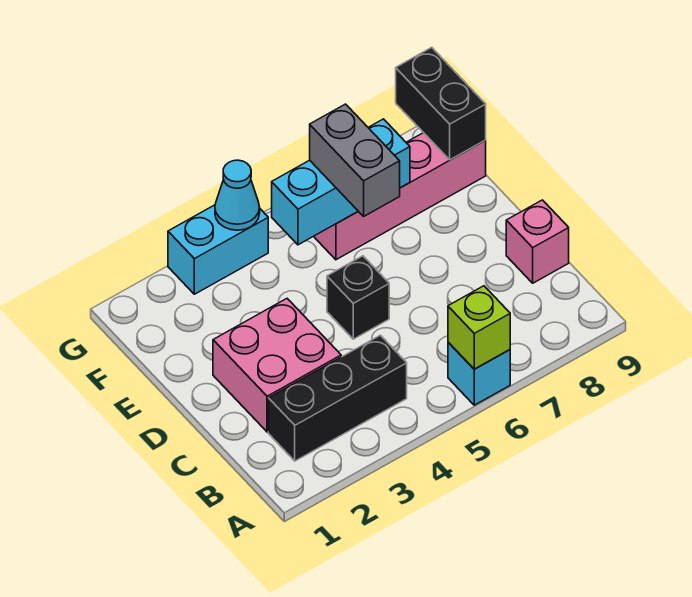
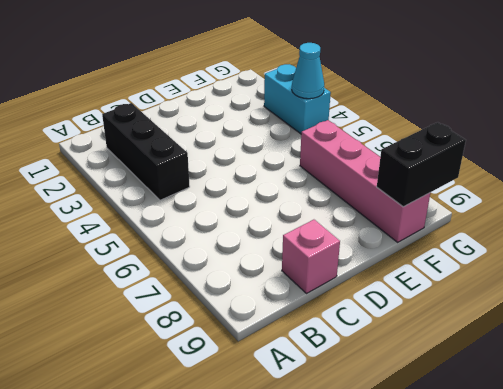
none -> cyan 1x1 brick [448,342,510,405]
none -> pink 2x2 brick [213,299,341,432]
none -> black 1x1 brick [327,256,389,339]

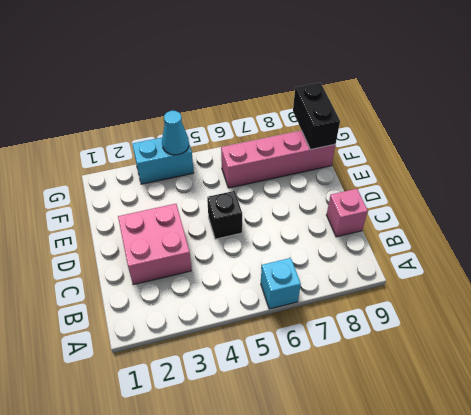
none -> black 1x3 brick [268,335,407,461]
none -> lime 1x1 brick [448,286,510,369]
none -> cyan 1x3 brick [272,119,410,245]

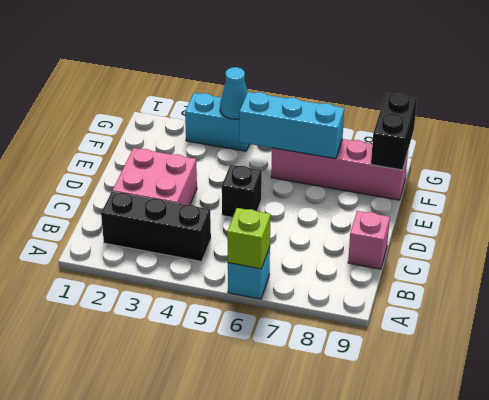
none -> grey 1x2 brick [310,104,400,216]

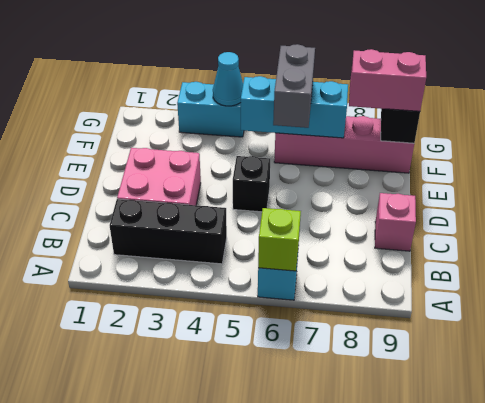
pink 1x2 brick [349,49,426,111] -> none

